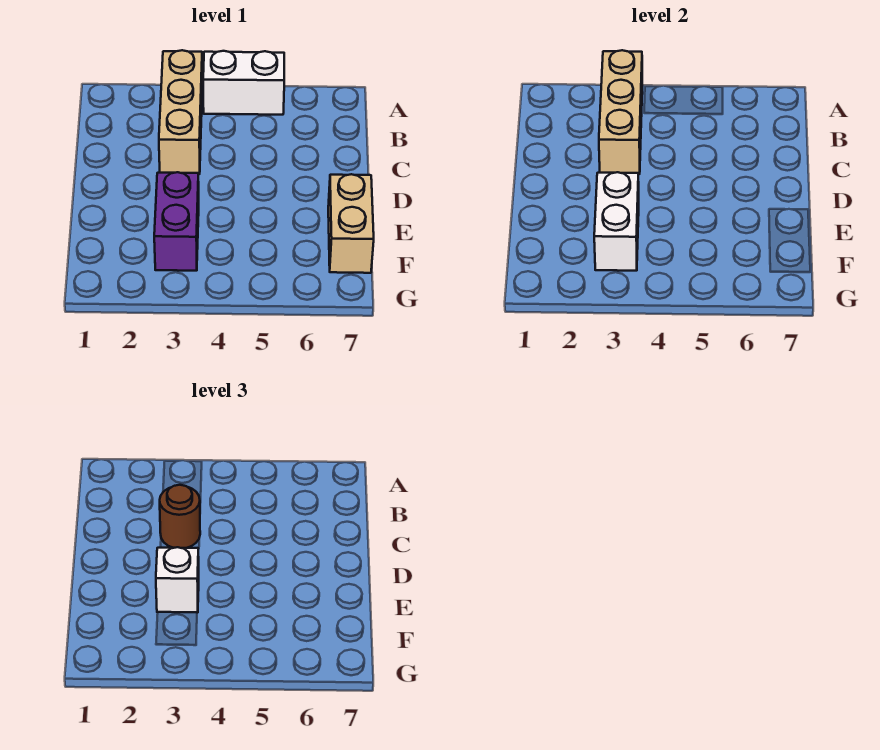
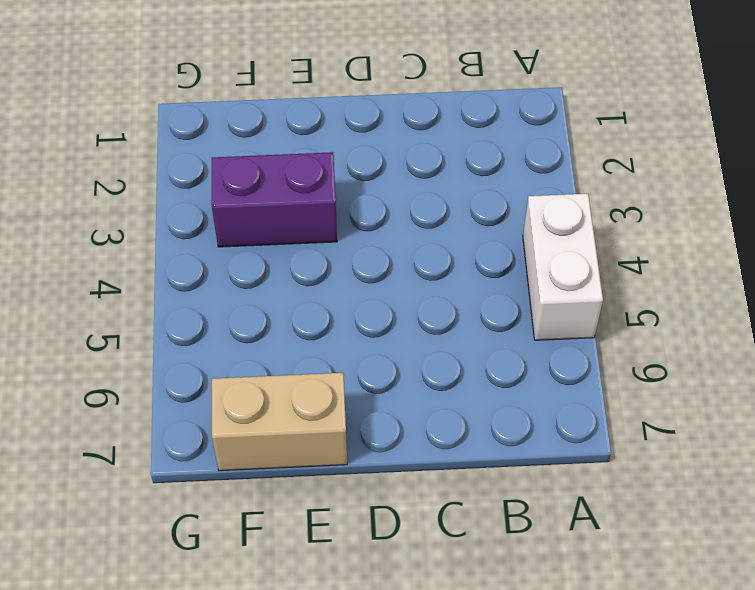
none -> tan 1x3 brick [159,50,202,174]
none -> tan 1x3 brick [599,50,642,174]

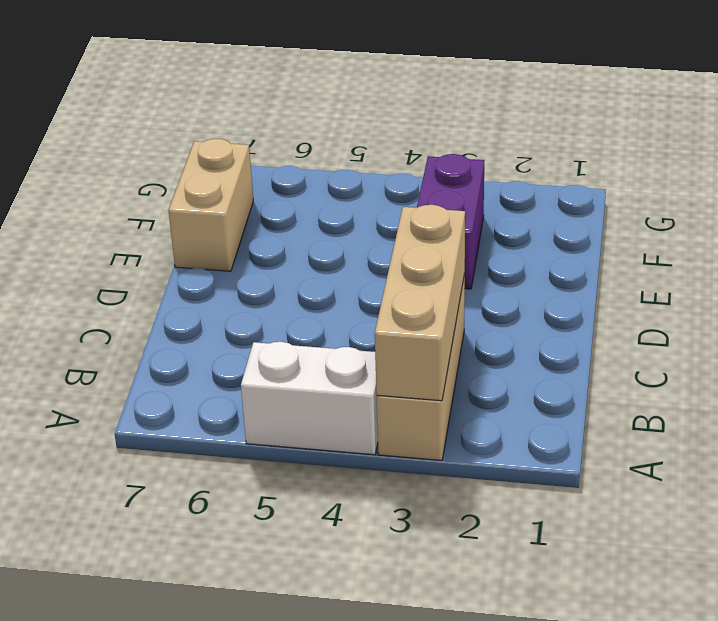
none -> white 1x2 brick [594,172,639,271]
none -> brown 1x1 round brick [160,485,200,548]

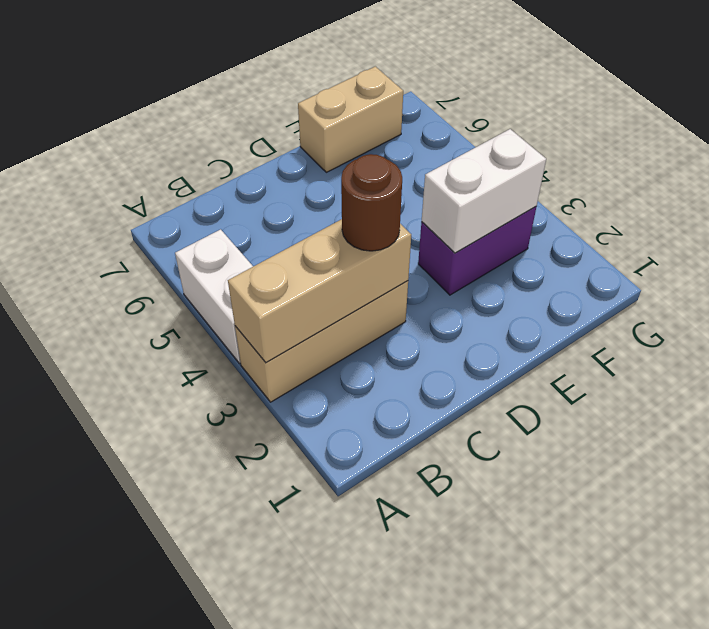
none -> white 1x1 brick [156,547,199,613]

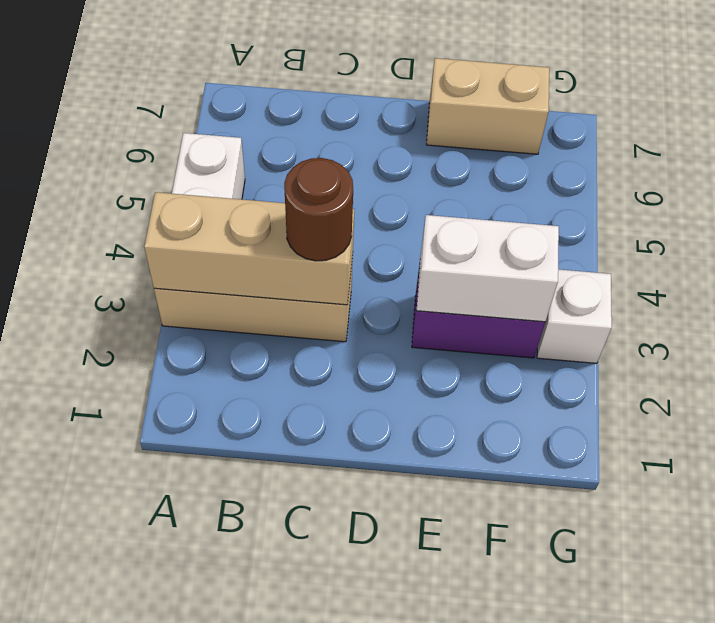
white 1x1 brick [537,269,612,363] -> white 1x1 brick moved to [156,547,199,613]

